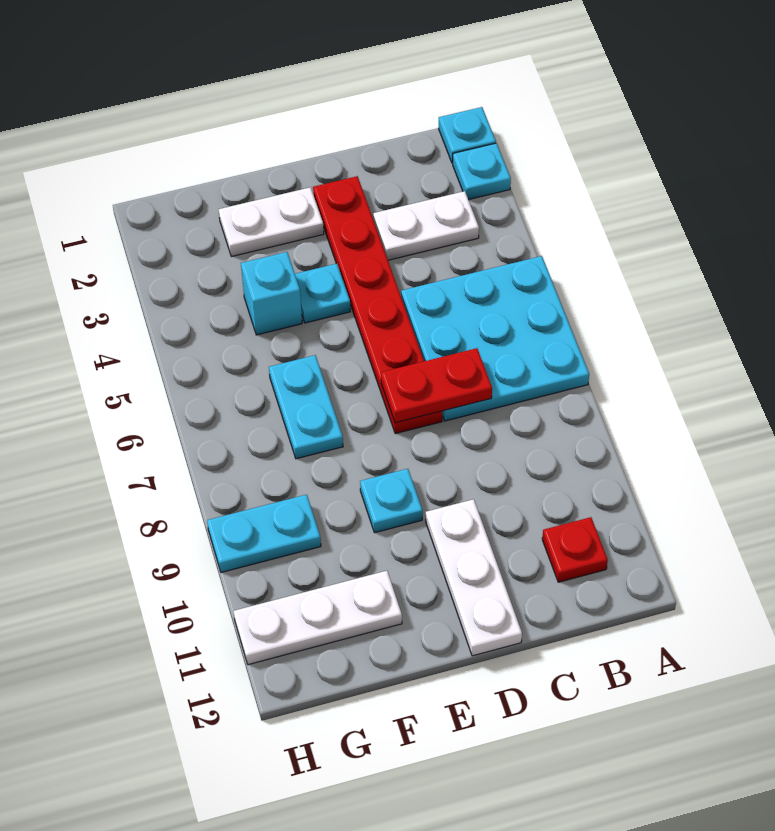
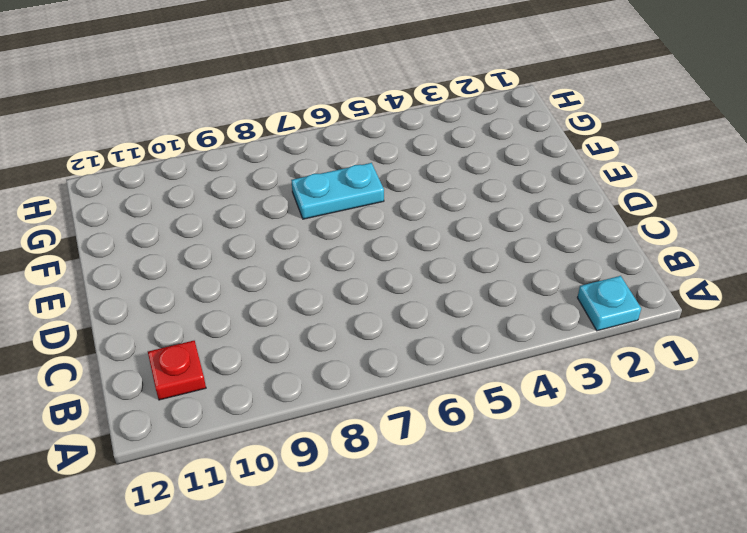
none -> cyan 1x1 plate [439,107,496,163]
none -> cyan 3x3 plate [401,256,589,421]
none -> white 1x2 plate [373,191,479,260]

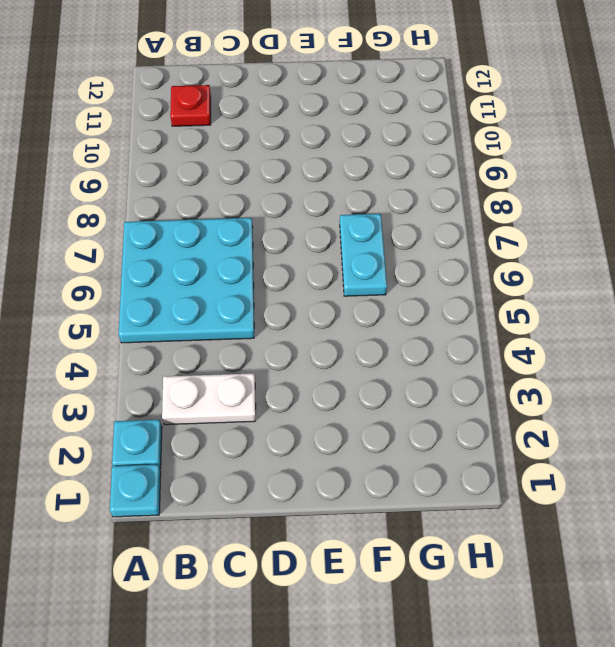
none -> red 1x6 plate [313,176,442,434]
none -> white 1x3 plate [426,499,522,656]
none -> white 1x2 plate [219,187,324,257]

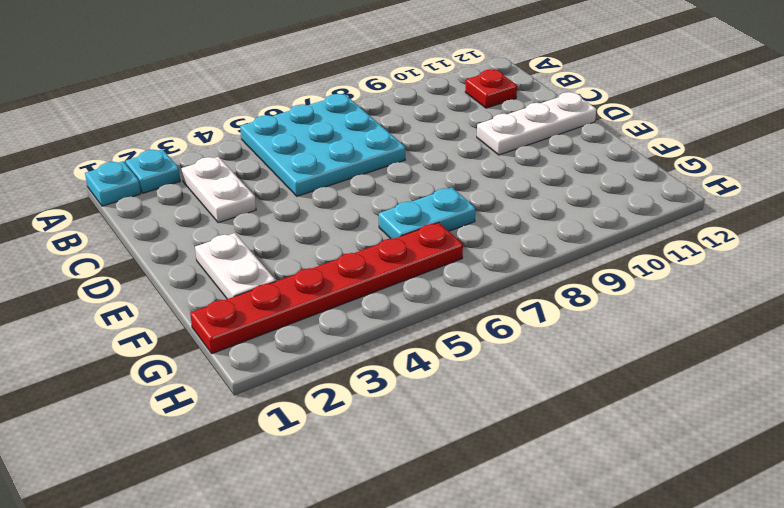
red 1x6 plate [190,223,463,354] -> red 1x6 plate moved to [313,176,442,434]
none -> cyan 1x1 plate [295,264,350,323]
none -> cyan 1x1 plate [360,469,423,533]
none -> cyan 1x1 brick [241,252,302,335]

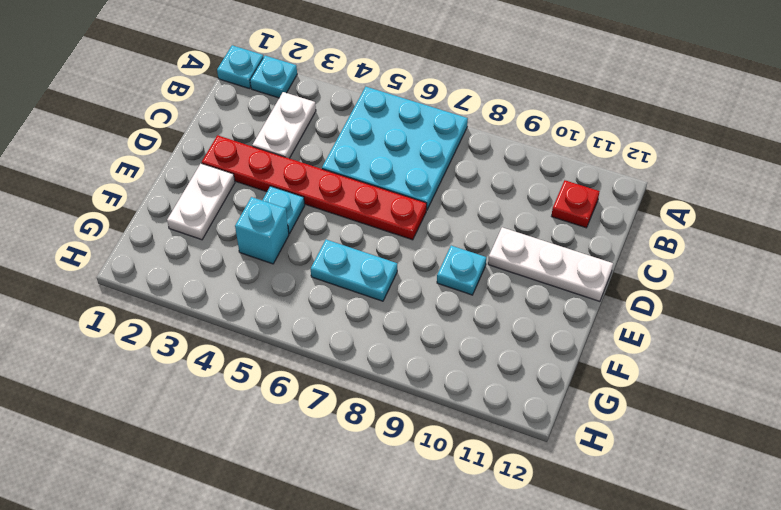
none -> white 1x3 plate [234,571,402,665]
none -> cyan 1x2 plate [207,495,321,572]
none -> red 1x2 plate [381,348,492,423]

